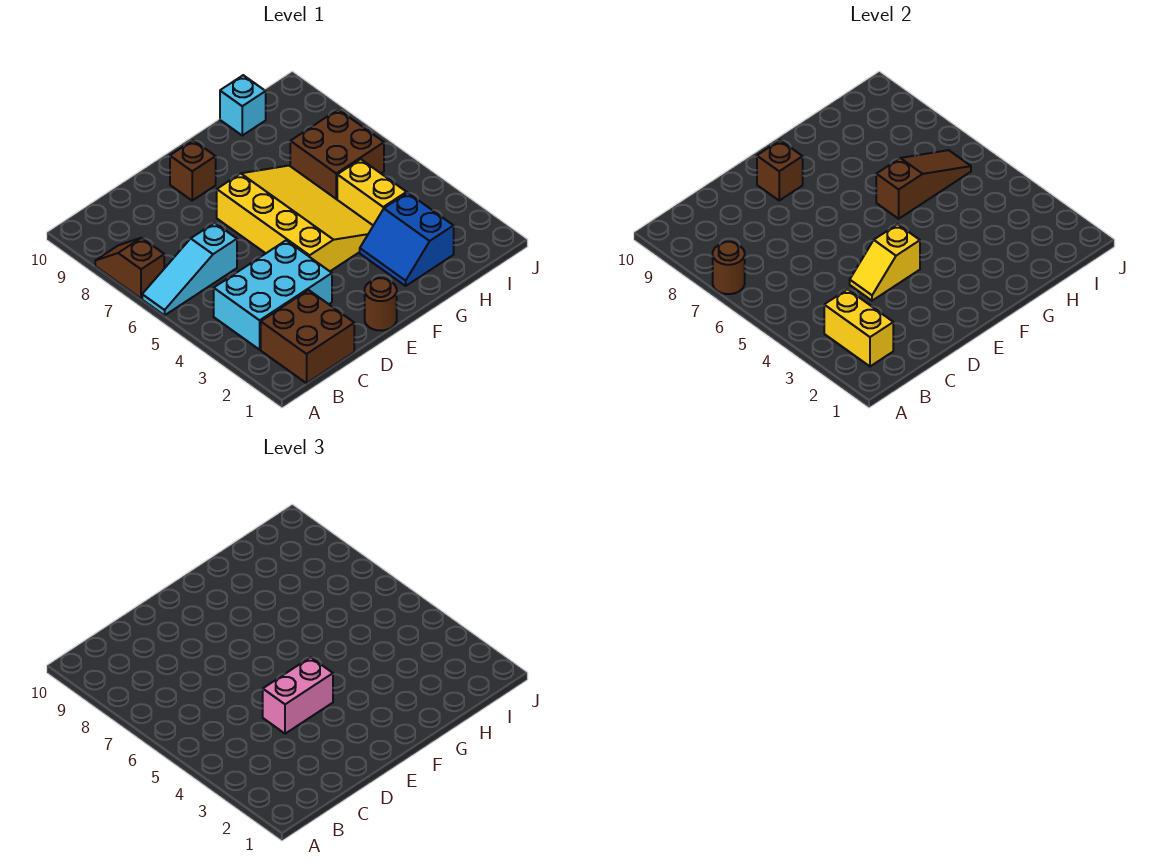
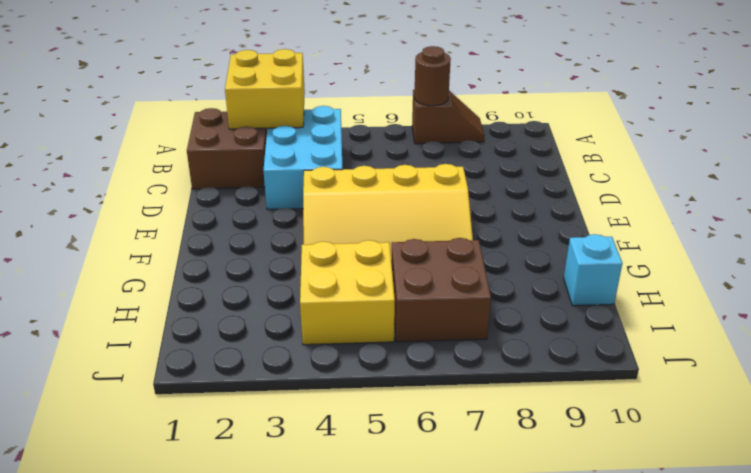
yellow 2x2 brick [225,49,305,129] -> yellow 1x2 brick [824,289,893,366]
yellow 2x2 brick [300,240,395,345] -> yellow 1x2 brick [337,159,407,225]
none -> cyan 1x3 slope [142,223,237,315]
none -> brown 1x1 round brick [365,278,397,331]
none -> brown 1x1 brick [170,140,216,200]

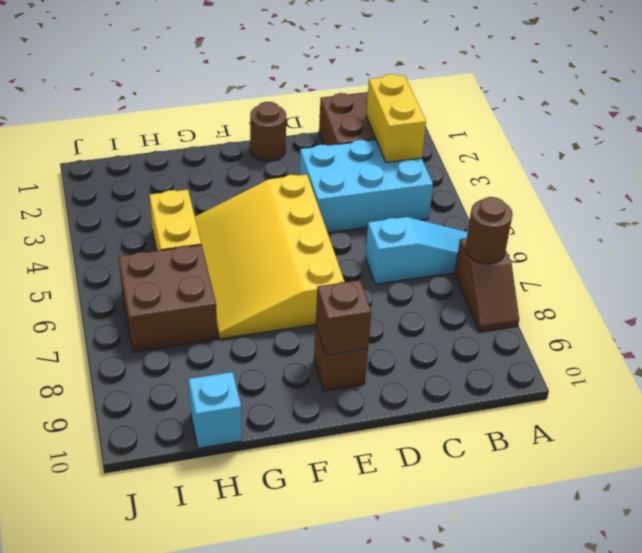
none -> blue 2x2 slope [360,193,454,286]
none -> yellow 1x2 slope [850,224,920,301]
none -> brown 1x3 slope [876,150,971,219]

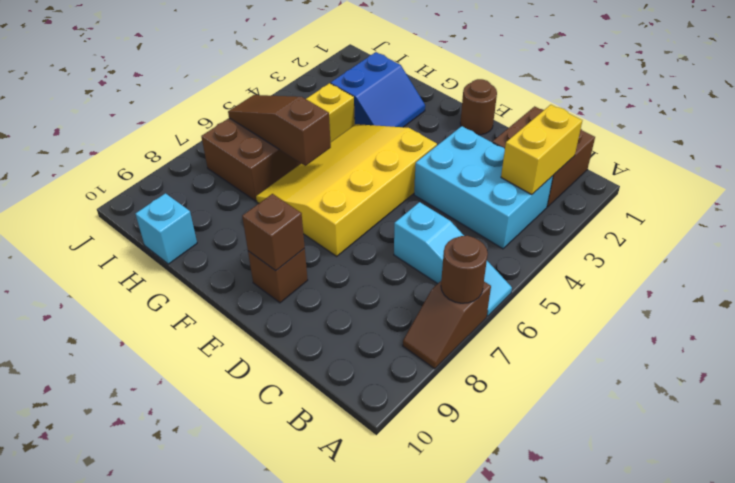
none -> yellow 1x2 slope [850,224,920,301]
none -> pink 1x2 brick [263,657,333,734]

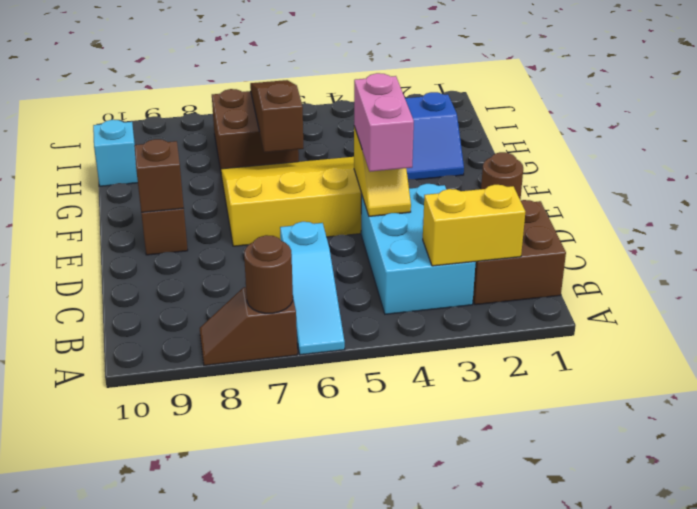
none -> yellow 1x2 brick [337,159,407,225]

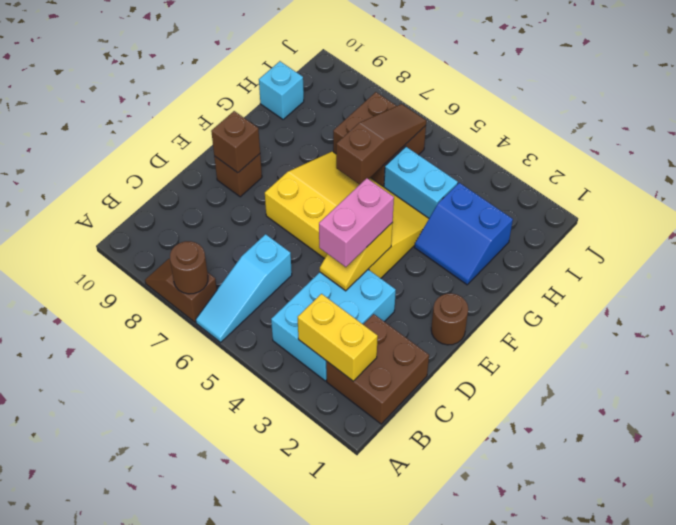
cyan 1x2 brick [384,147,458,218] -> yellow 1x2 brick [337,159,407,225]

